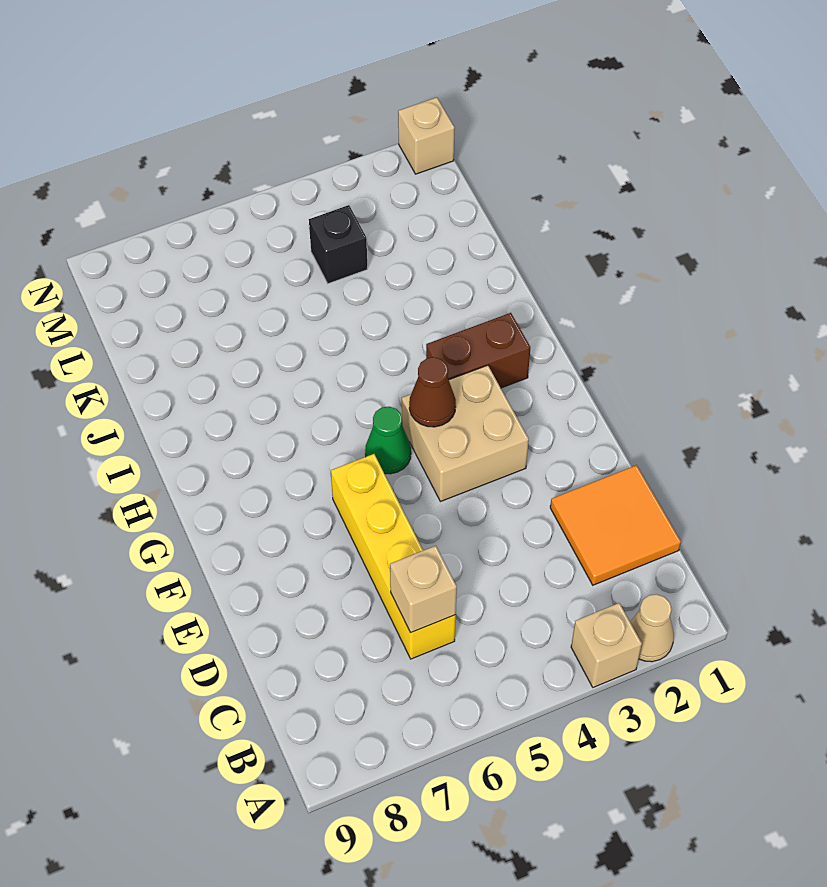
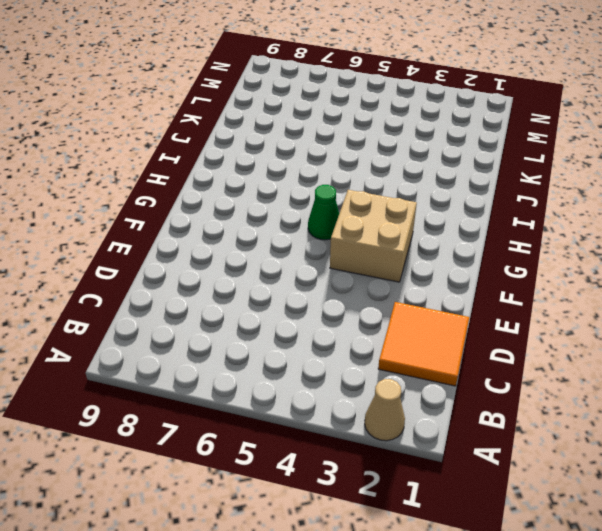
none -> tan 1x1 brick [571,603,642,687]
none -> yellow 1x4 brick [331,454,456,659]

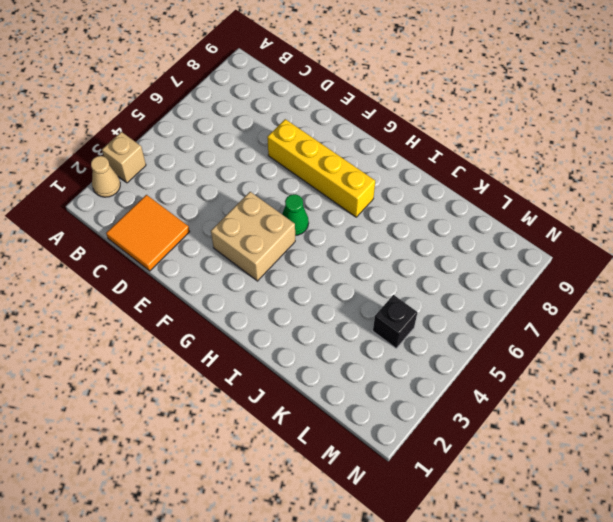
yellow 1x4 brick [267,119,375,217] -> yellow 1x4 brick moved to [331,454,456,659]
none -> brown 1x2 brick [426,313,531,388]
none -> tan 1x1 brick [398,97,455,174]

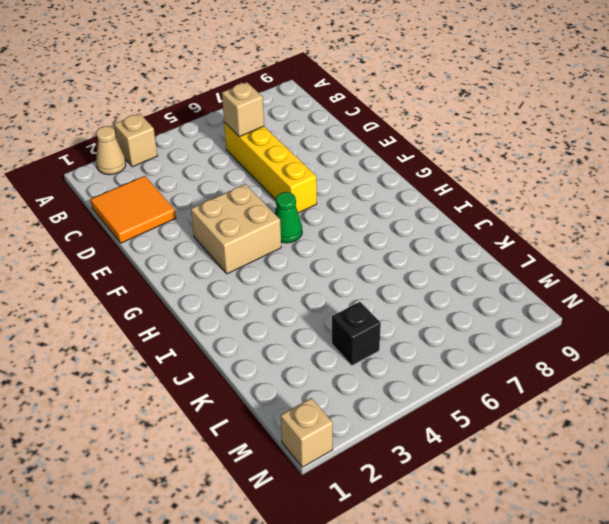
none -> brown 1x2 brick [426,313,531,388]
none -> brown 1x1 cone [409,357,456,427]

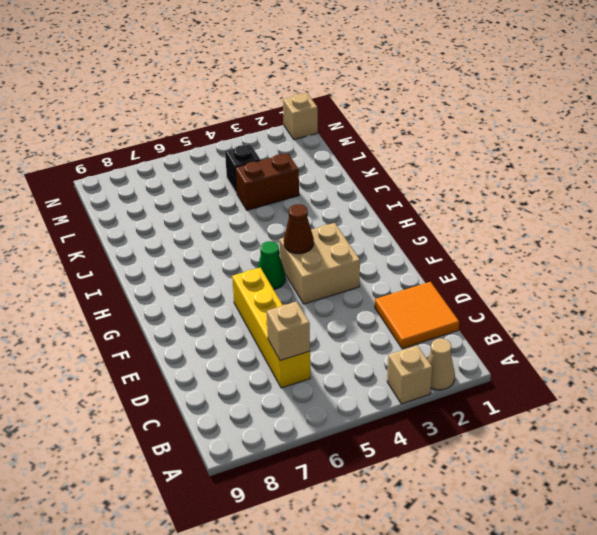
brown 1x2 brick [235,153,299,210] -> brown 1x2 brick moved to [426,313,531,388]

